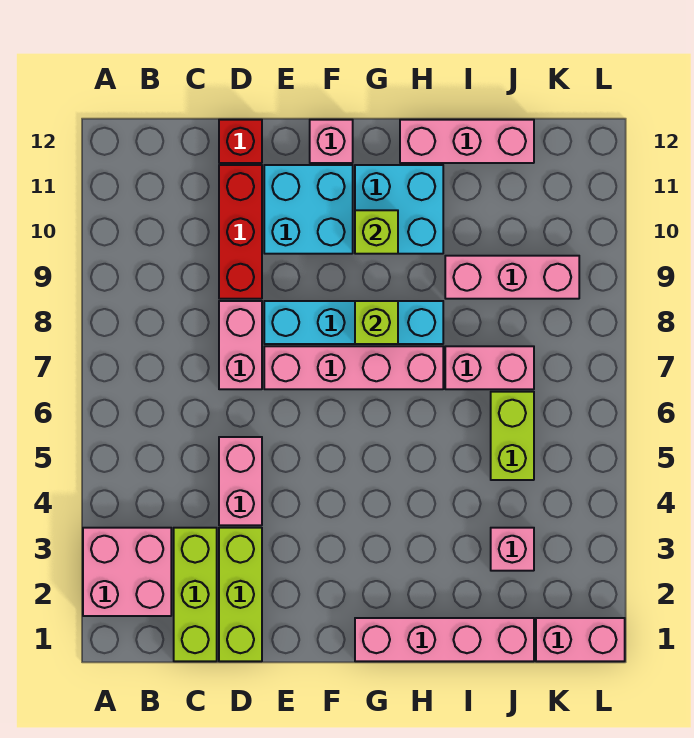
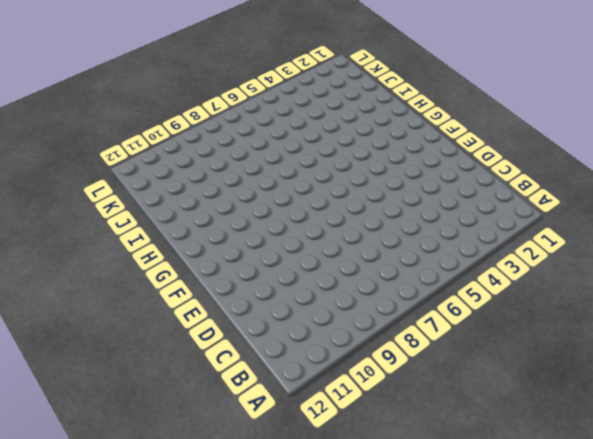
none -> pink 2x2 brick [83,528,171,616]
none -> lime 1x3 brick [174,528,217,661]
none -> lime 1x3 brick [219,528,262,661]

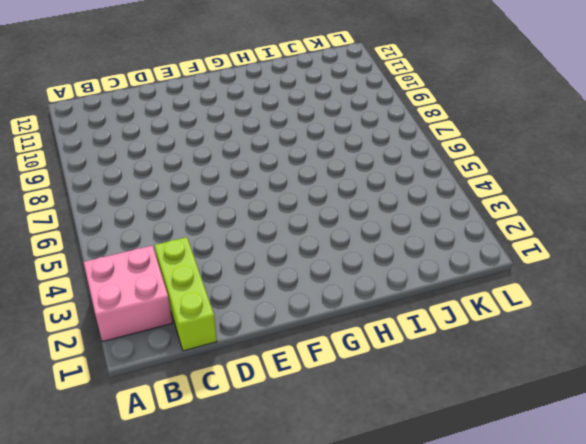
none -> lime 1x3 brick [219,528,262,661]
none -> pink 1x2 brick [219,437,262,525]
none -> pink 1x2 brick [219,301,262,389]

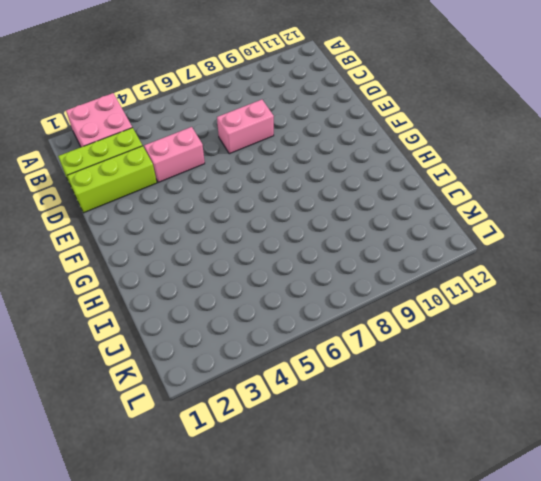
none -> red 1x3 brick [219,165,262,299]
none -> red 1x1 brick [219,120,262,163]
none -> pink 1x4 brick [264,346,443,389]

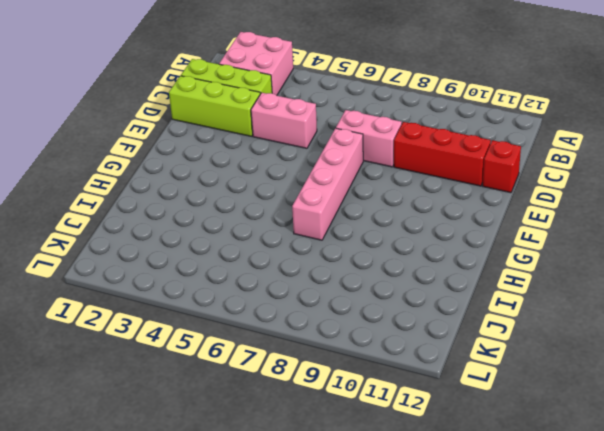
none -> cyan 1x4 brick [264,301,443,344]
none -> cyan 2x2 brick [264,165,353,254]
none -> pink 1x1 brick [310,120,353,163]

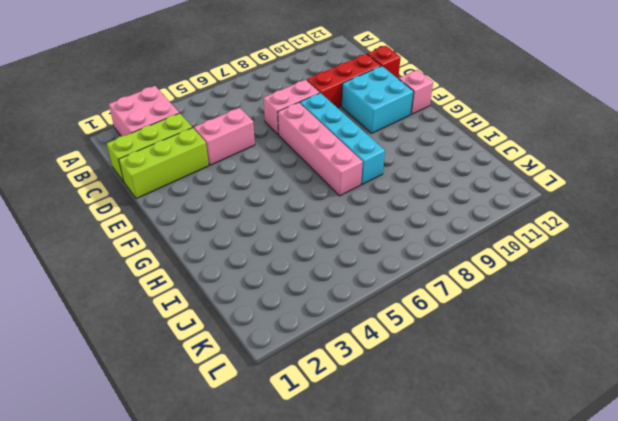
none -> pink 1x4 brick [355,618,534,661]
none -> cyan 2x2 brick [355,165,443,254]
none -> pink 1x3 brick [400,120,534,163]

